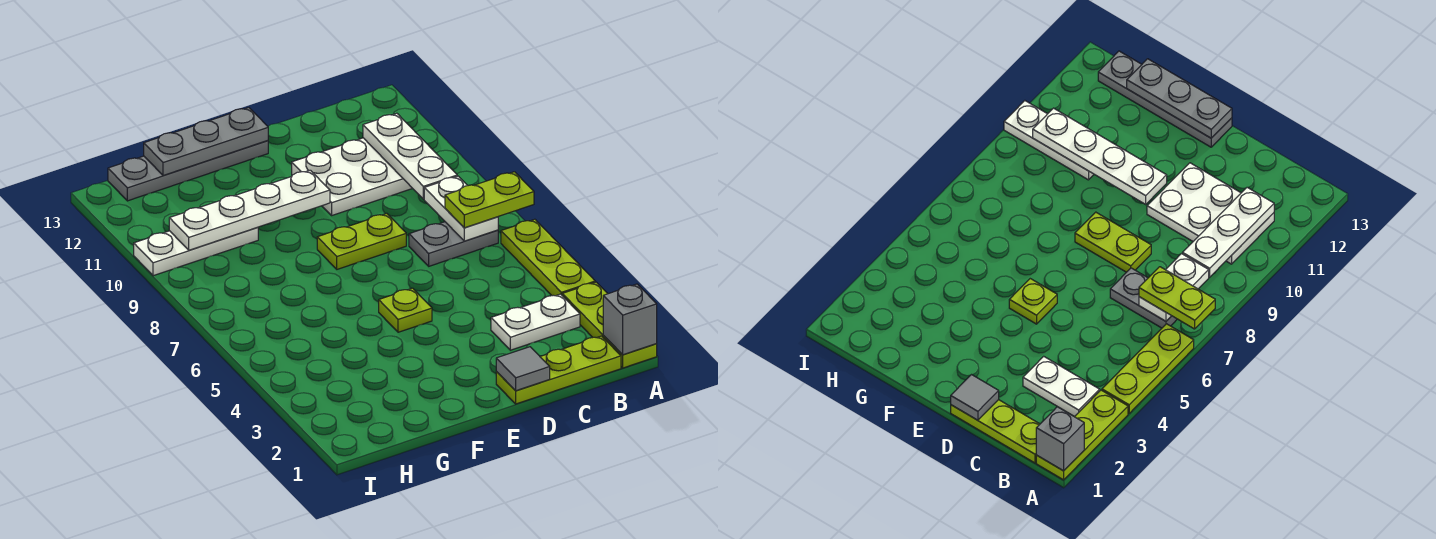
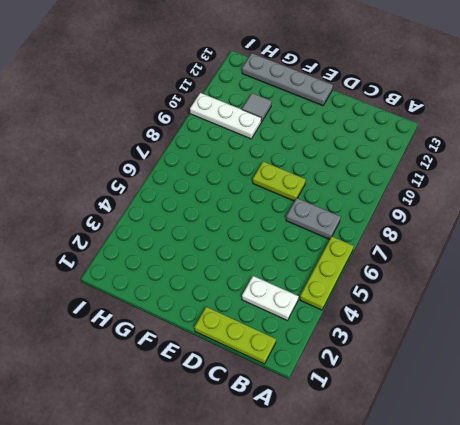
grey 1x1 tile [242,93,272,122] -> grey 1x1 tile moved to [496,347,550,391]
none -> lime 1x3 plate [562,282,657,368]
none -> white 2x3 plate [292,138,413,215]
none -> lime 1x1 plate [379,288,432,332]

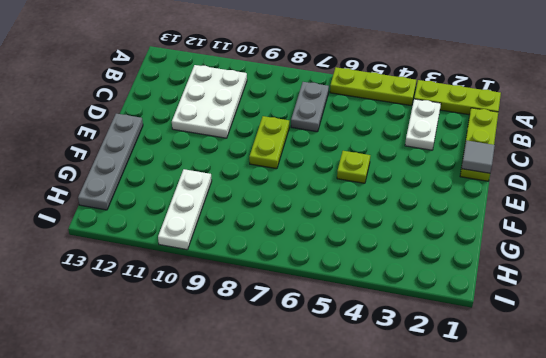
none -> grey 1x1 brick [603,284,657,355]
none -> white 1x2 plate [424,176,498,241]
none -> white 1x3 plate [363,113,457,199]

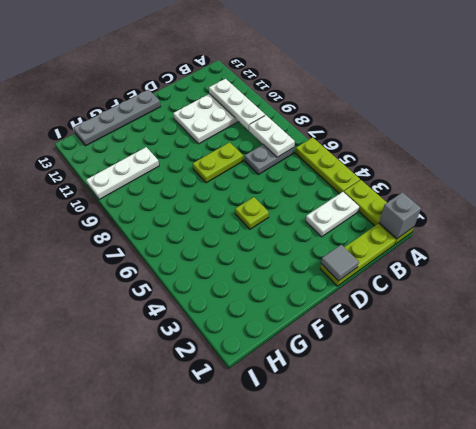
none -> white 1x4 plate [169,170,330,250]
none -> grey 1x3 plate [144,108,268,176]
none -> lime 1x2 plate [445,172,534,228]

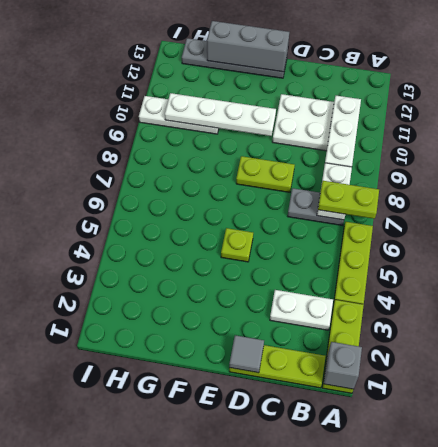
grey 1x3 brick [207,21,289,72] -> grey 1x3 plate [144,108,268,176]

